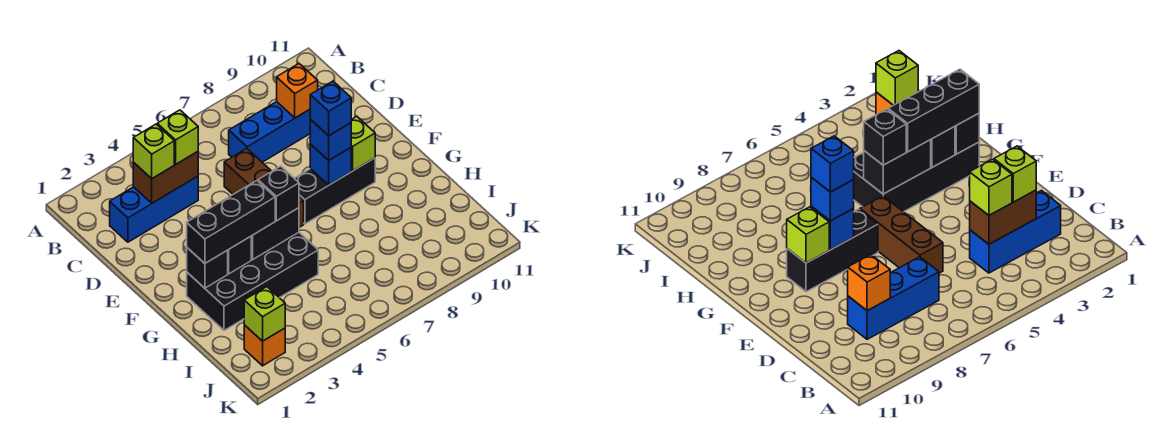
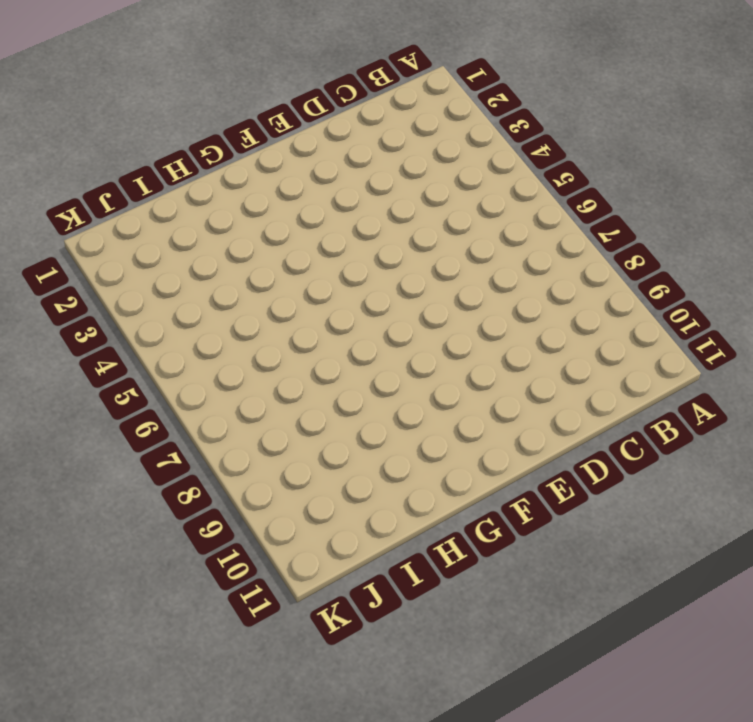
none -> blue 1x3 brick [110,176,198,242]
none -> blue 1x3 brick [229,102,310,162]
none -> brown 1x3 brick [224,149,304,227]

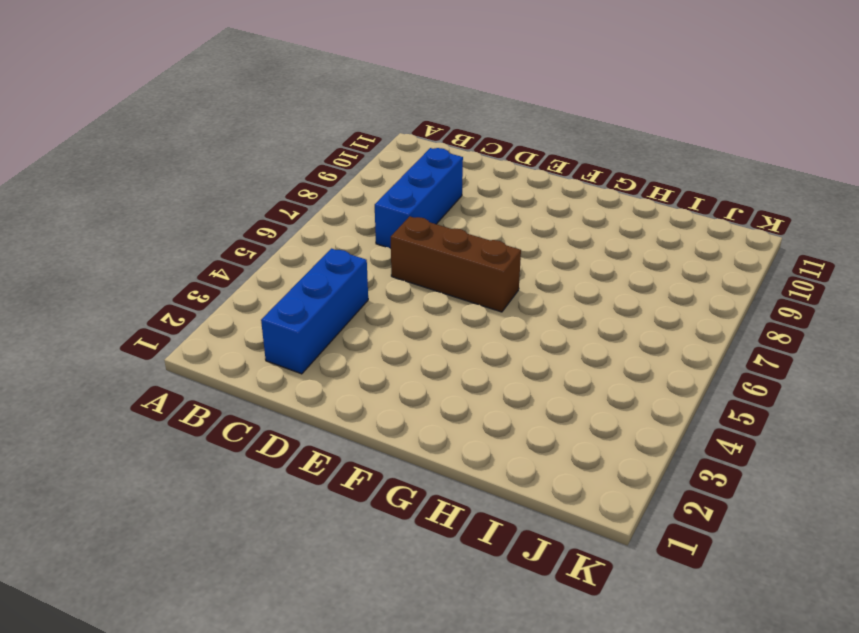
none -> black 1x3 brick [294,158,375,224]
none -> black 2x4 brick [187,232,318,330]
none -> orange 1x1 brick [244,325,285,366]

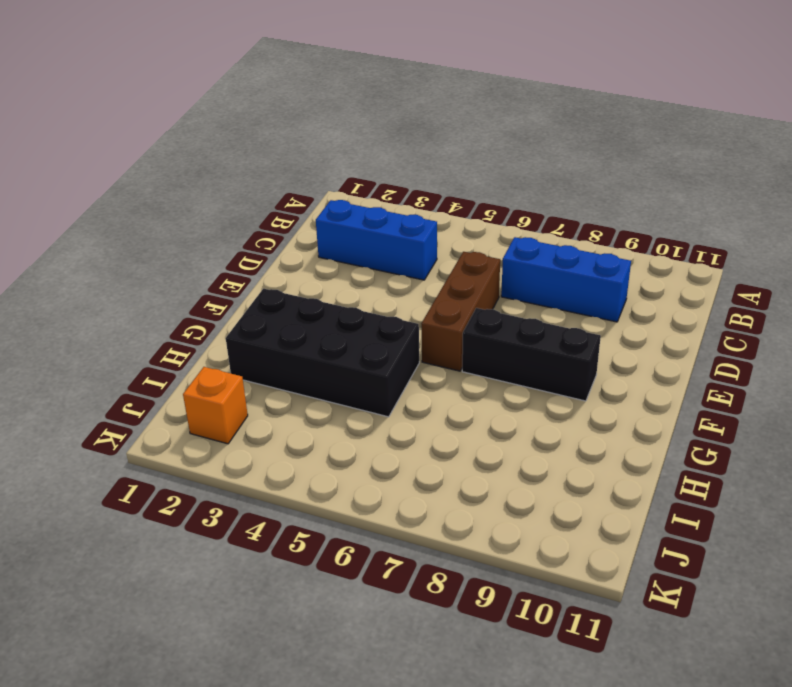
none -> brown 1x2 brick [133,152,198,203]
none -> orange 1x1 brick [277,64,318,118]
none -> blue 1x1 brick [310,144,351,185]

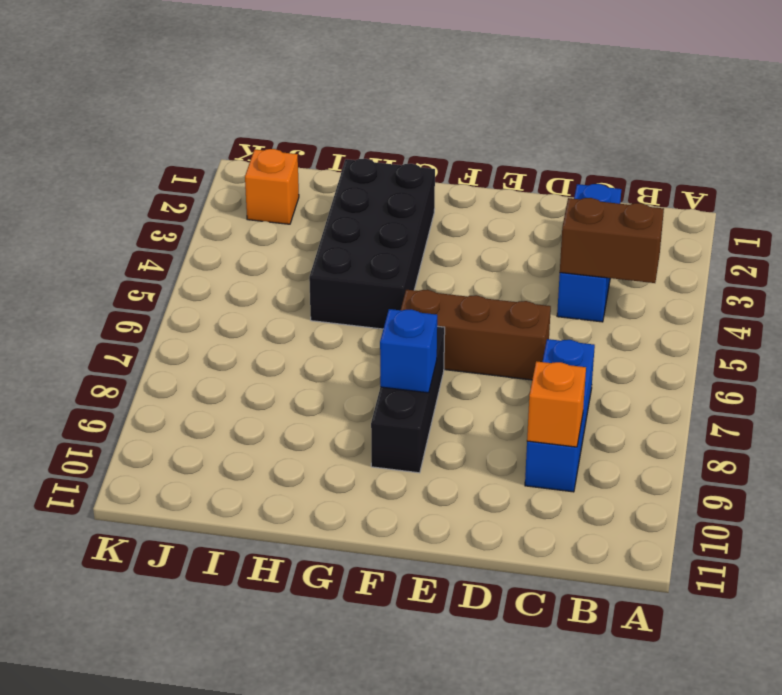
brown 1x2 brick [560,198,664,283] -> brown 1x2 brick turned to [133,152,198,203]
none -> lime 1x1 brick [351,116,375,171]
none -> black 1x1 brick [187,248,228,288]
none -> black 1x1 brick [227,236,251,274]

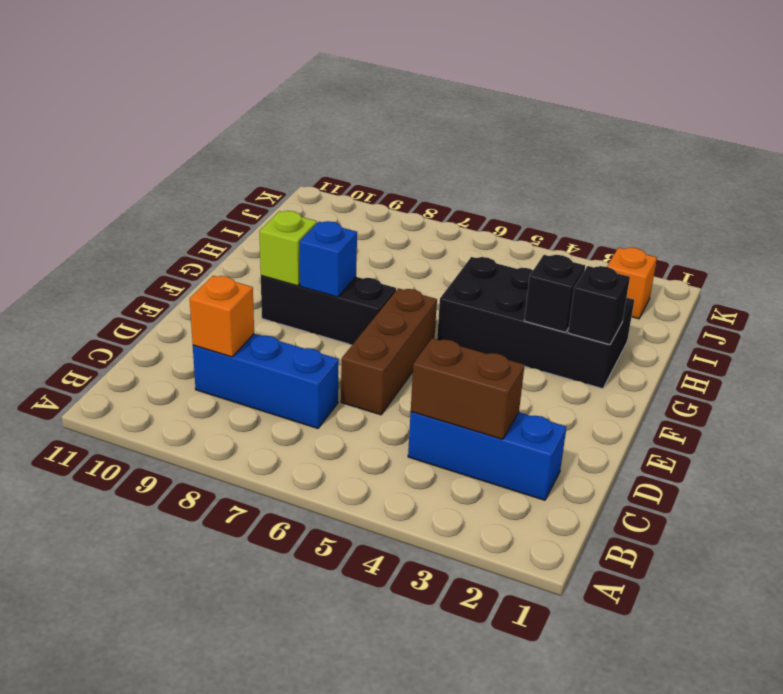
none -> black 1x2 brick [251,208,299,260]
none -> lime 1x1 brick [244,287,285,341]
none -> lime 1x1 brick [133,124,174,179]

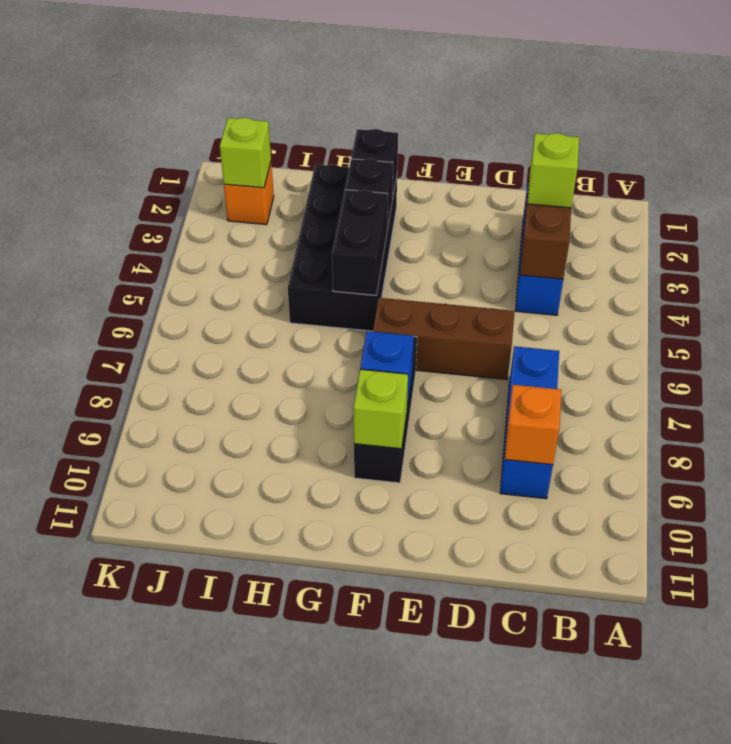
none -> lime 1x1 brick [157,110,198,164]
none -> blue 1x1 brick [310,119,351,160]
none -> black 1x3 brick [187,180,275,263]

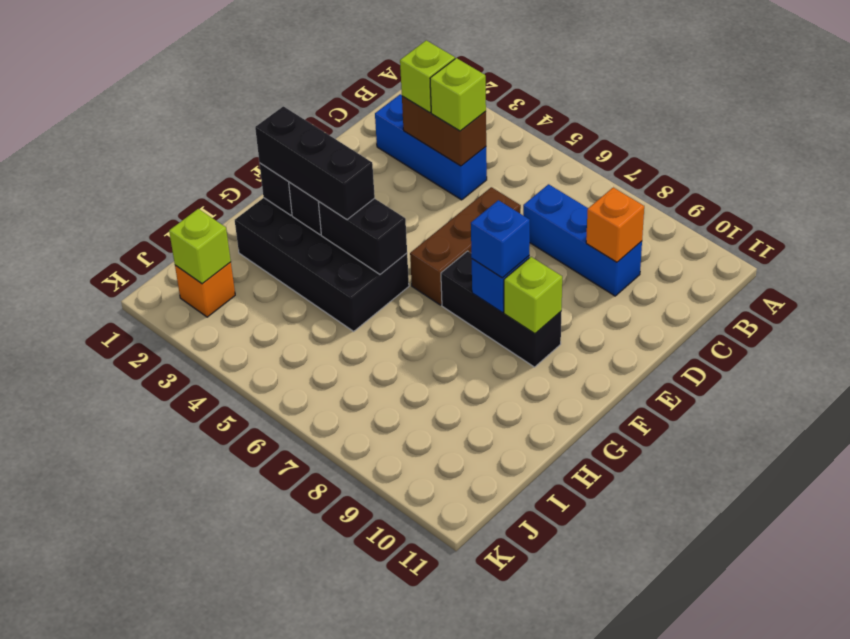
none -> black 1x1 brick [258,166,299,221]
none -> blue 1x1 brick [310,81,351,136]

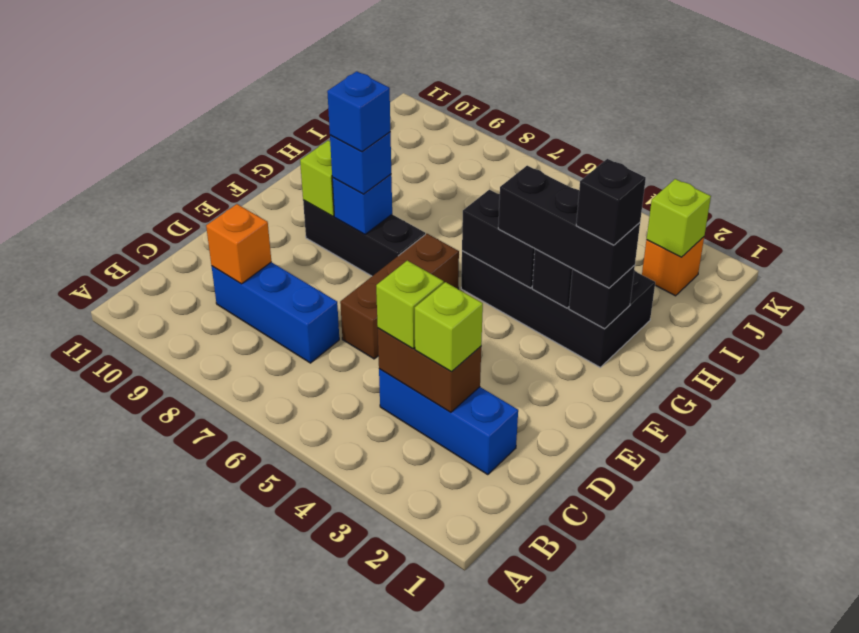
black 1x1 brick [576,159,646,245] -> black 1x1 brick moved to [258,166,299,221]

